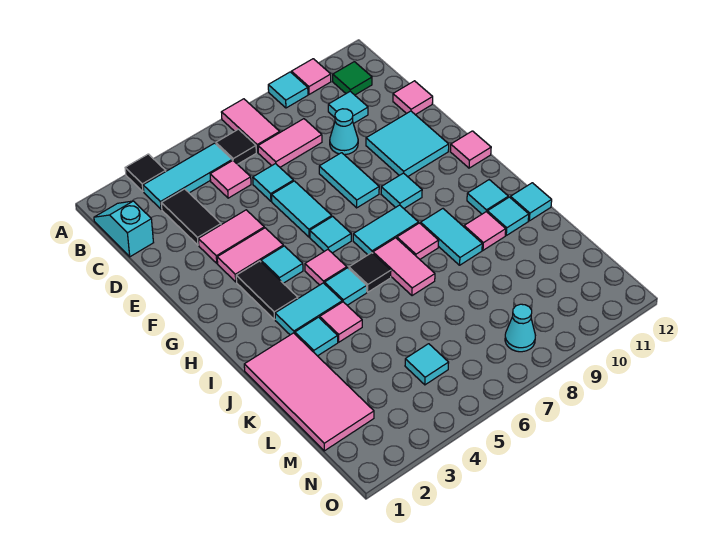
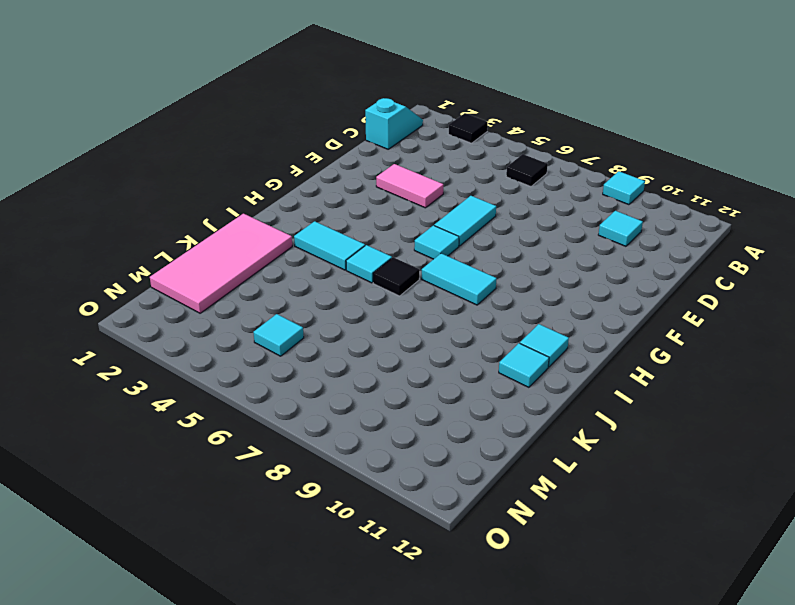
none -> pink 1x2 tile [221,99,280,152]
none -> pink 1x1 tile [291,59,331,94]
none -> cyan 1x3 tile [143,143,232,209]
none -> green 1x1 tile [333,62,372,95]

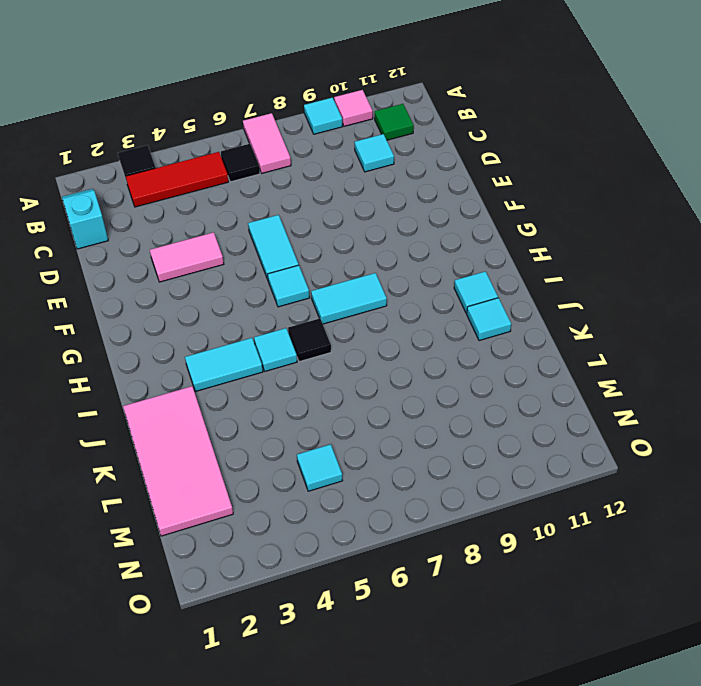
red 1x3 tile [125,152,229,207] -> cyan 1x3 tile [143,143,232,209]
none -> black 1x2 tile [161,189,221,245]
none -> pink 1x1 tile [210,160,251,198]
none -> pink 1x2 tile [258,119,322,167]
none -> cyan 1x1 tile [253,164,293,201]

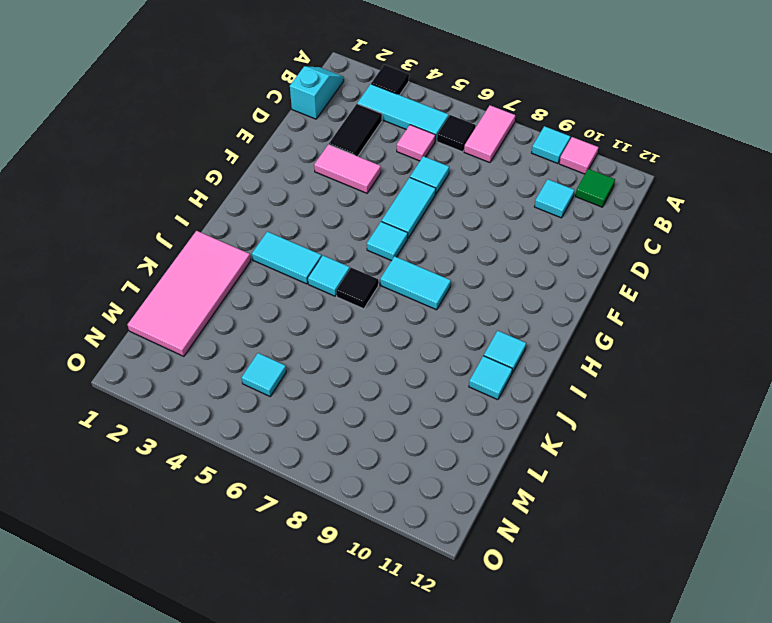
none -> pink 1x2 tile [258,119,322,167]
none -> cyan 1x1 cone [330,109,358,155]
none -> pink 1x1 tile [393,81,433,115]
none -> cyan 1x2 tile [319,153,379,208]

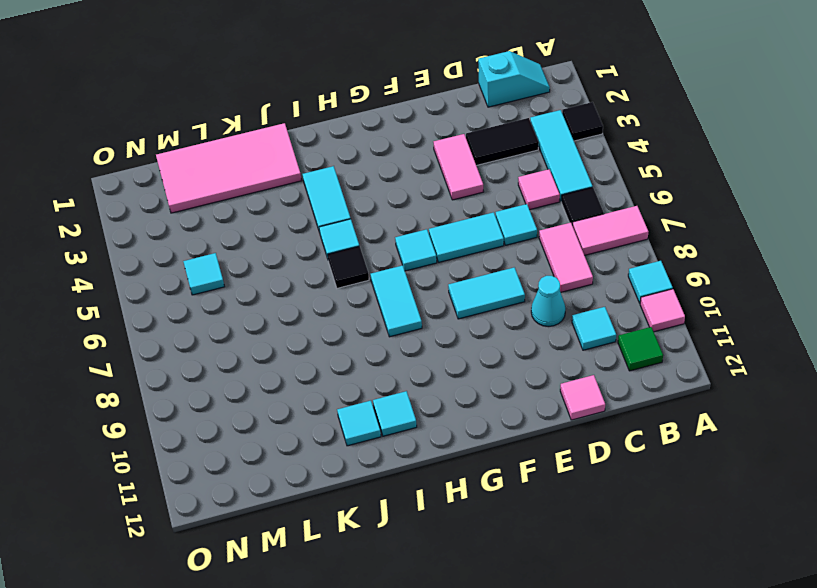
none -> cyan 2x2 tile [366,111,449,177]
none -> pink 1x2 tile [217,228,283,282]
none -> black 1x2 tile [236,261,298,320]
none -> cyan 1x1 tile [261,246,303,283]

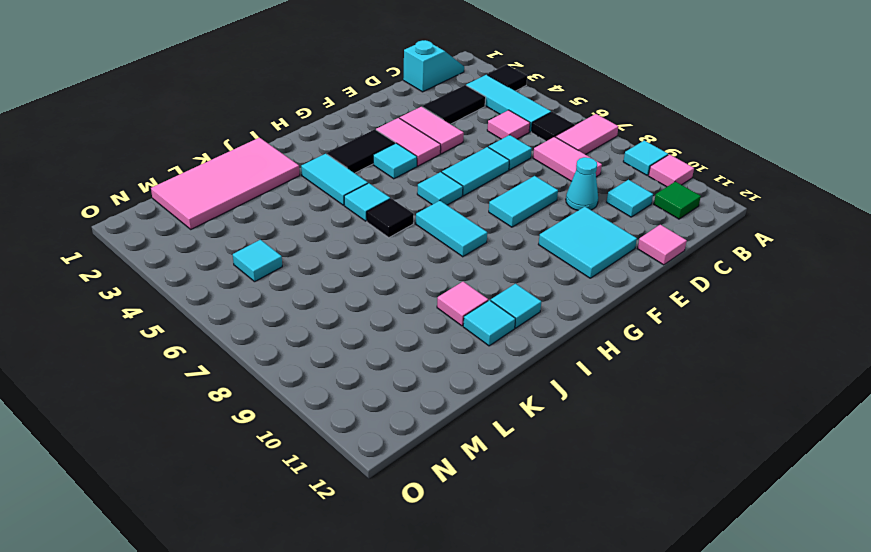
none -> cyan 1x1 tile [381,173,422,208]
none -> pink 1x1 tile [450,131,491,168]
none -> pink 1x1 tile [305,250,347,285]
none -> pink 1x2 tile [373,238,435,296]

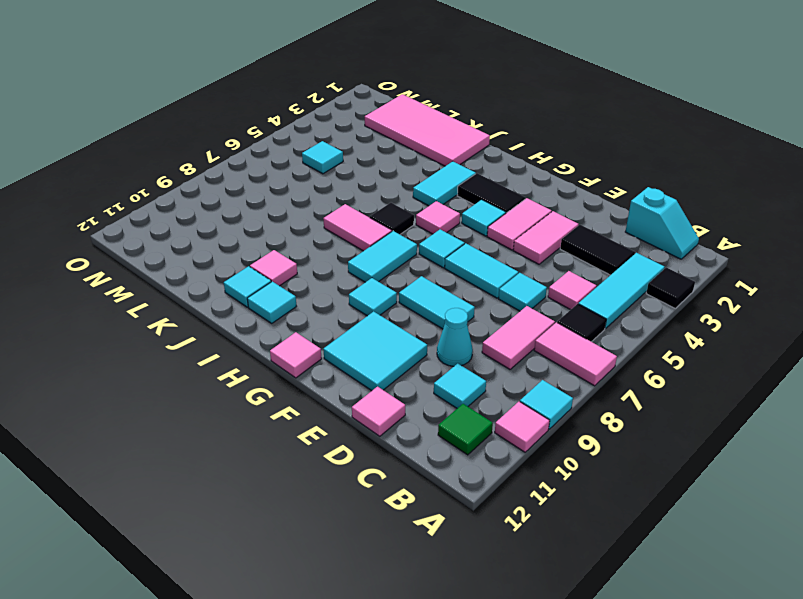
none -> cyan 1x1 tile [325,268,367,305]
none -> pink 1x1 tile [397,223,439,259]
none -> cyan 1x2 tile [421,209,482,265]
none -> cyan 1x1 tile [295,317,338,356]

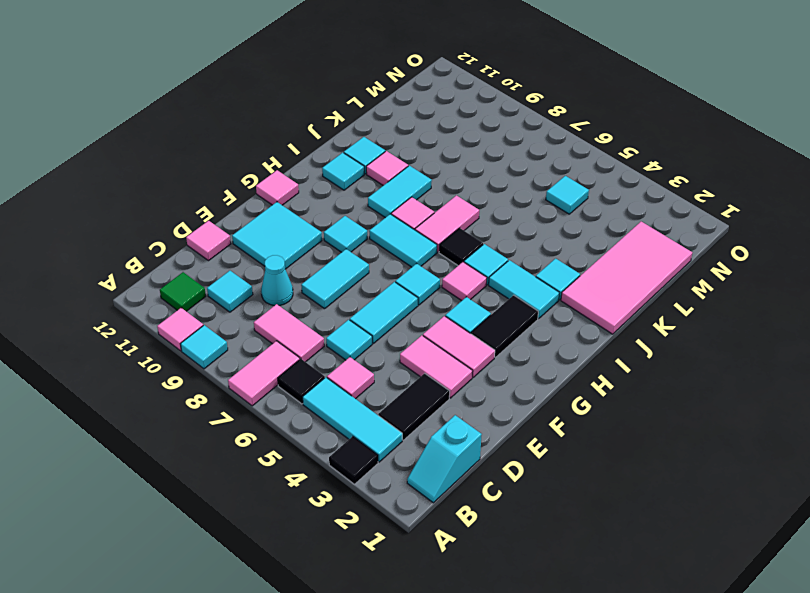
none -> pink 1x1 tile [320,302,362,342]
none -> cyan 1x1 tile [510,183,552,221]
none -> cyan 1x1 cone [505,304,535,352]

